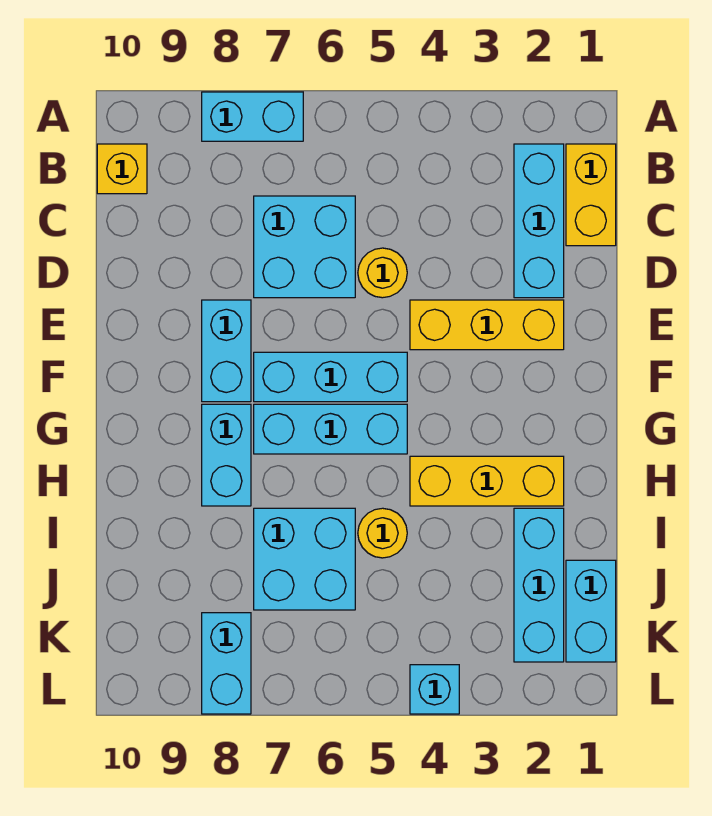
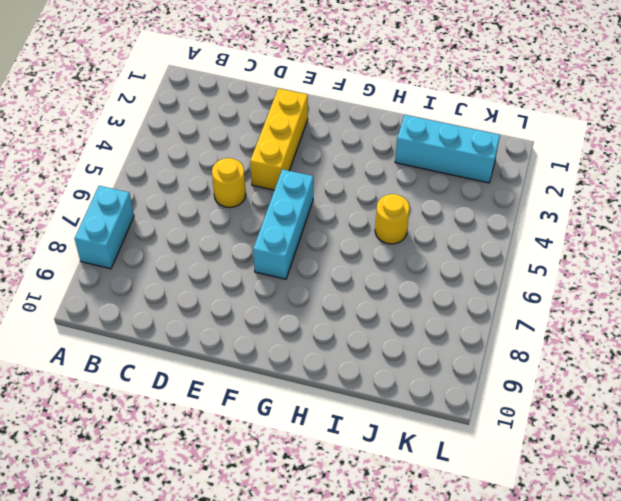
none -> yellow 1x2 brick [566,144,616,246]
none -> cyan 1x3 brick [514,144,564,298]
none -> yellow 1x1 brick [97,144,147,194]

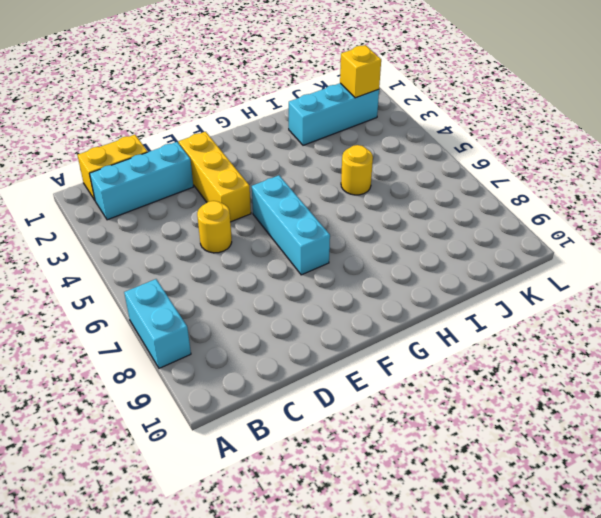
yellow 1x1 brick [340,45,381,98] -> yellow 1x1 brick moved to [97,144,147,194]
none -> cyan 2x2 brick [254,196,355,298]
none -> cyan 1x2 brick [202,300,251,402]
none -> cyan 1x3 brick [254,404,407,454]

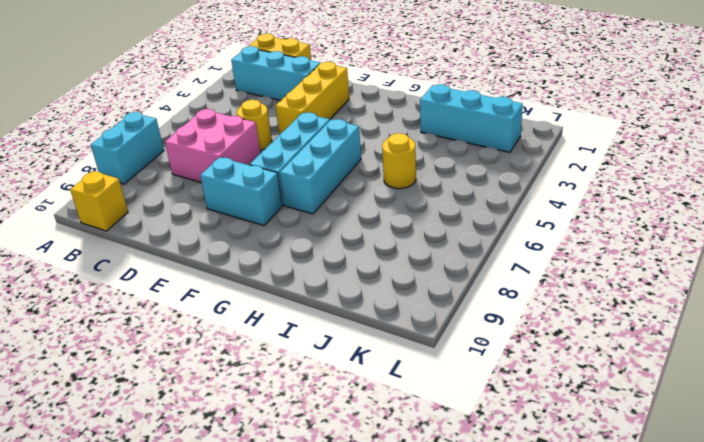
pink 2x2 brick [165,109,261,183] -> cyan 2x2 brick [254,196,355,298]
none -> cyan 1x2 brick [202,404,251,506]
none -> yellow 1x3 brick [410,456,564,506]
none -> cyan 2x2 brick [254,508,355,610]

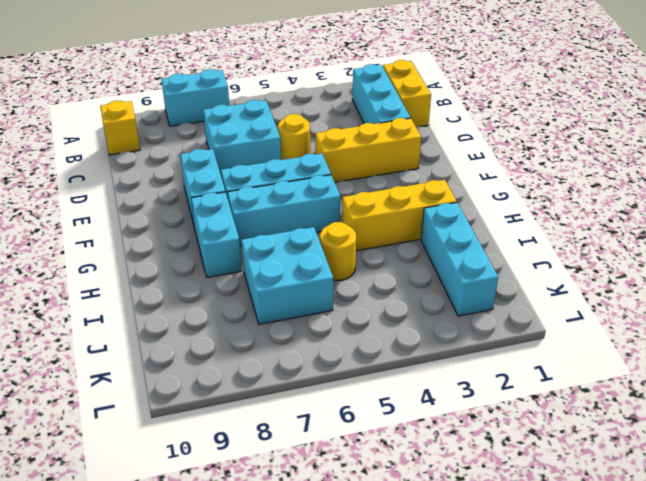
none -> cyan 1x2 brick [566,560,616,662]
none -> cyan 1x2 brick [202,613,251,714]
none -> cyan 1x1 brick [410,665,459,714]

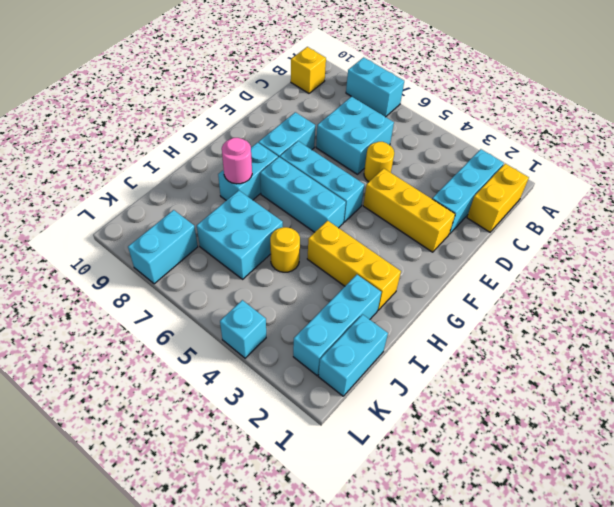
pink 1x1 round brick [222,138,252,184] -> none

